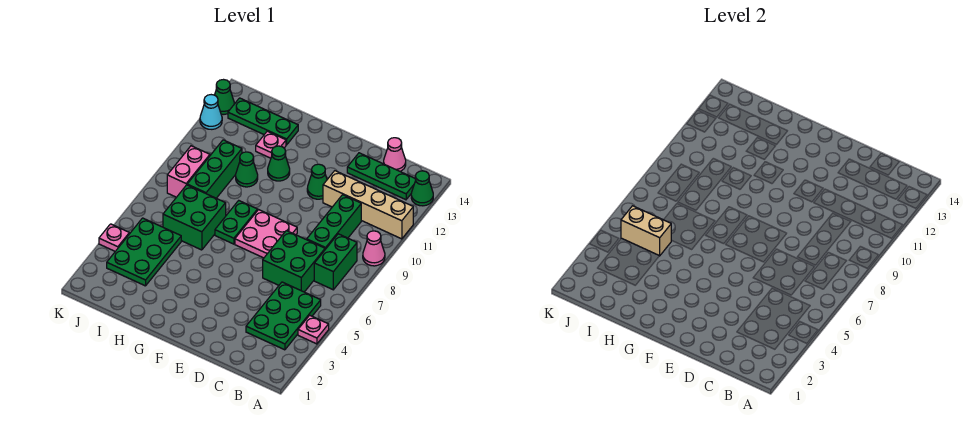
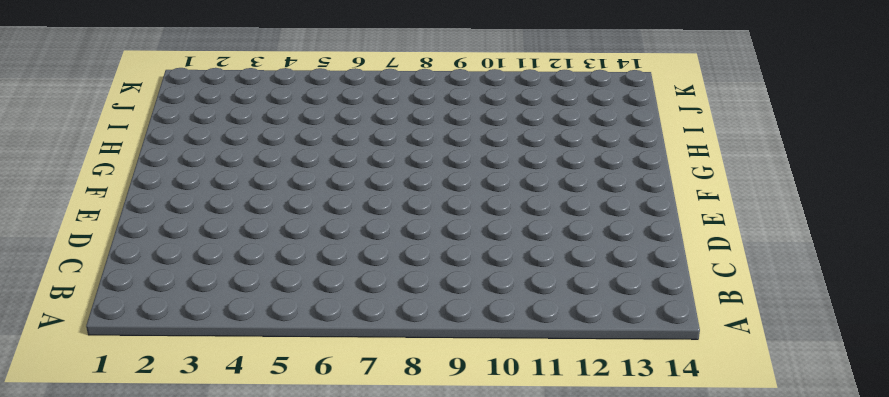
none -> pink 1x1 plate [298,315,329,344]
none -> pink 1x1 cone [363,231,385,266]
none -> tan 1x4 brick [323,171,413,239]

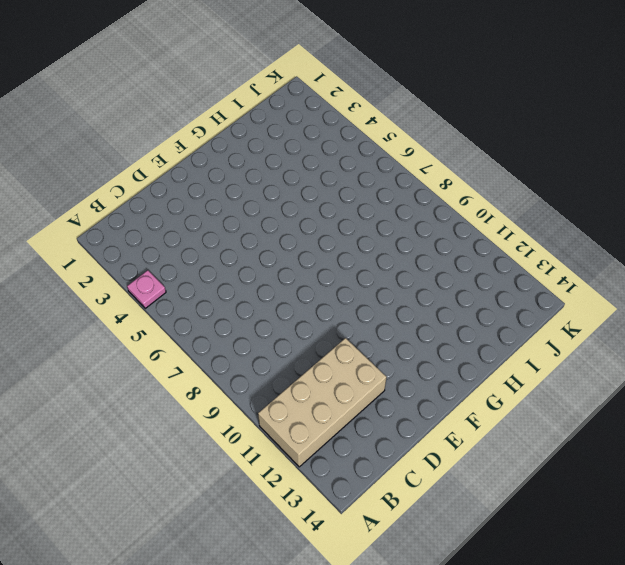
tan 2x4 brick [258,338,387,467] -> tan 1x4 brick [323,171,413,239]
none -> pink 1x1 cone [363,231,385,266]
none -> green 1x1 cone [411,171,433,206]
none -> green 2x3 plate [246,282,321,350]

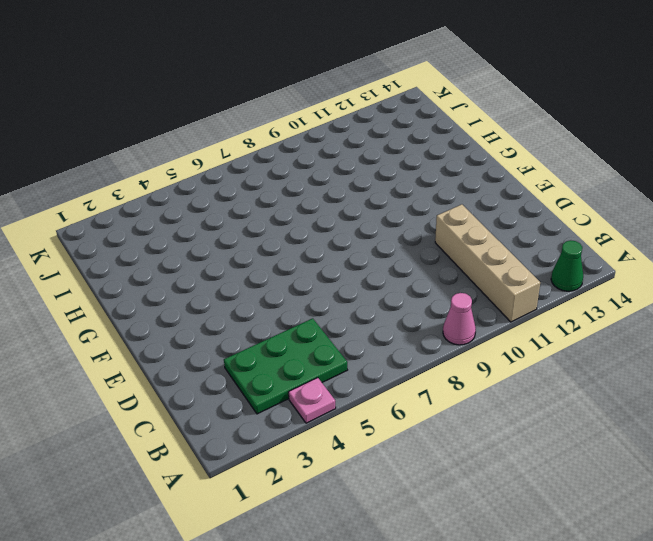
none -> green 1x2 brick [314,234,357,290]
none -> green 1x3 plate [347,153,416,200]
none -> green 2x2 brick [263,231,325,292]

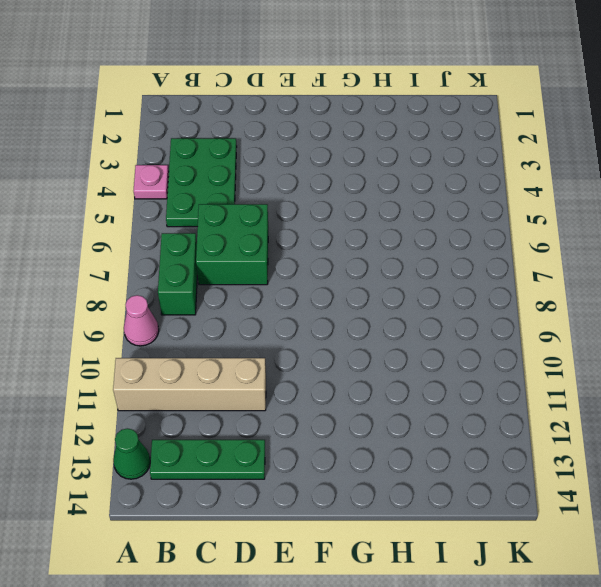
none -> green 1x3 brick [307,195,361,249]
none -> pink 1x1 cone [384,138,406,171]
none -> pink 2x2 plate [235,210,297,258]

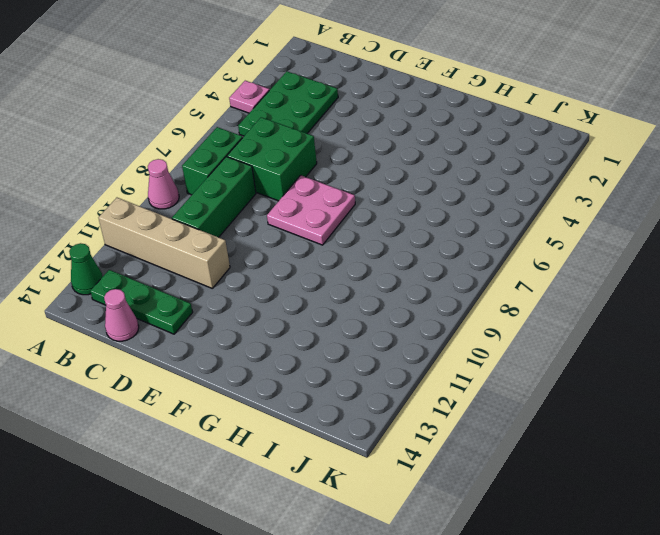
none -> green 1x1 cone [307,164,327,199]
none -> green 1x2 plate [215,201,258,244]
none -> green 1x1 cone [268,146,290,181]

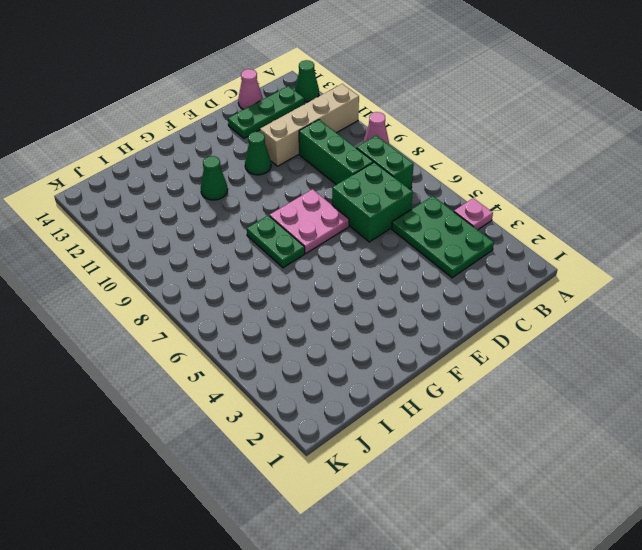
none -> green 2x2 brick [163,185,226,250]
none -> green 1x1 cone [236,152,258,187]
none -> pink 1x1 plate [256,131,286,158]

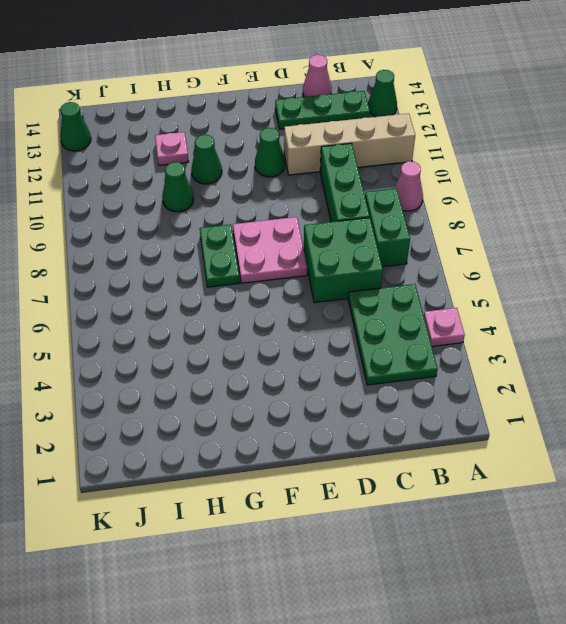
none -> green 2x2 brick [163,185,226,250]
none -> green 1x3 plate [228,98,298,145]
none -> green 2x3 plate [107,218,181,286]

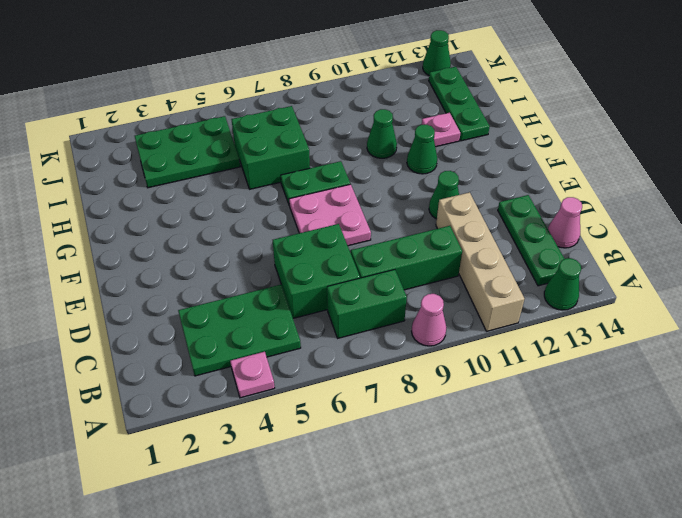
none -> green 1x3 brick [187,140,242,198]
none -> pink 1x2 brick [167,146,210,197]
none -> pink 1x1 plate [99,224,129,251]

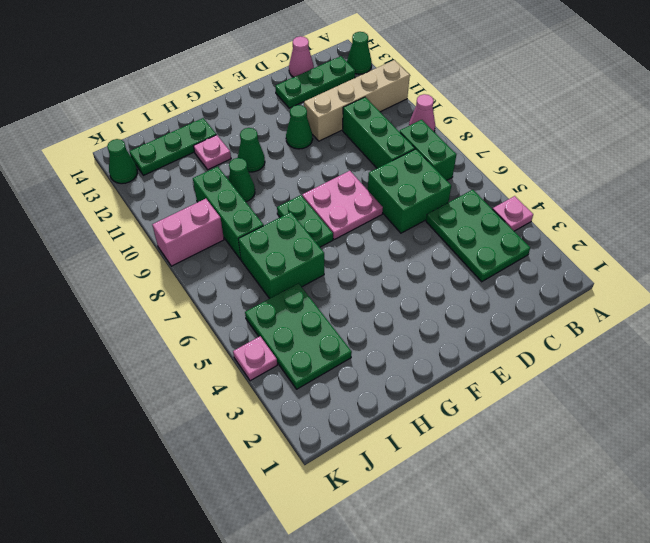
pink 1x2 brick [152,199,224,266] -> pink 1x2 brick turned to [167,146,210,197]
none -> cyan 1x1 cone [200,95,222,129]
none -> tan 1x2 brick [621,206,671,256]

